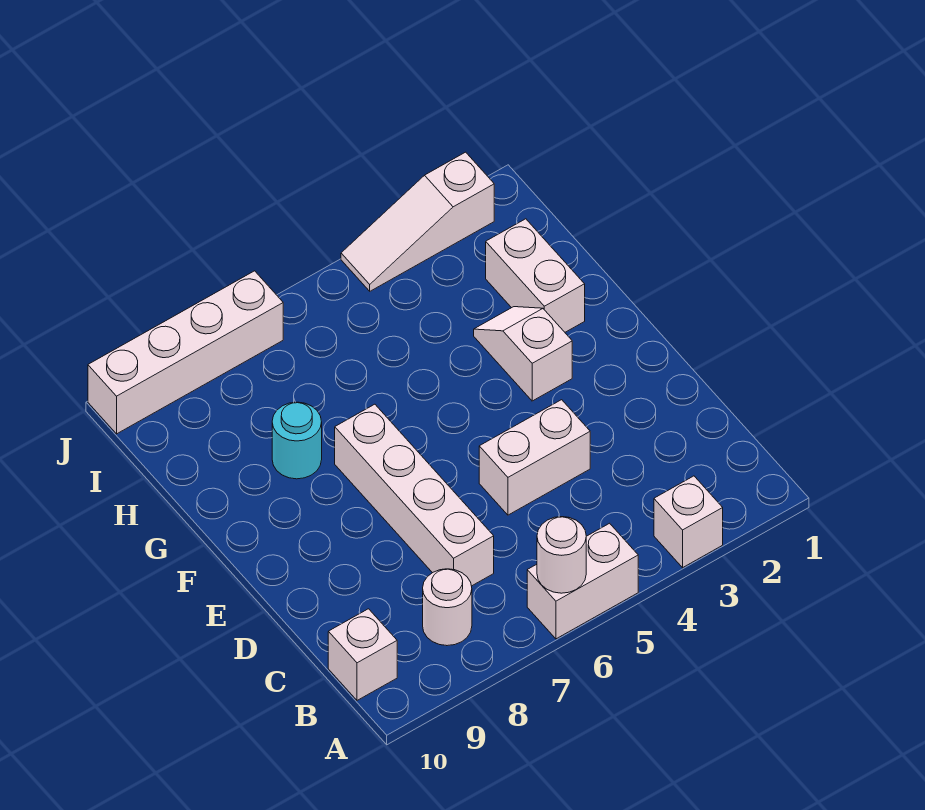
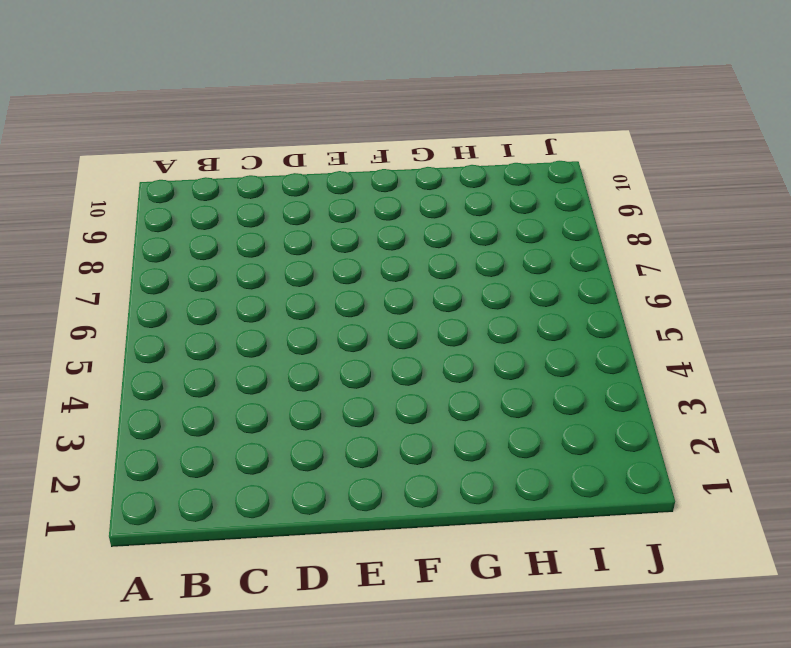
none -> white 1x1 brick [654,476,723,568]
none -> white 1x2 brick [527,523,638,639]
none -> white 1x1 round brick [423,569,472,646]

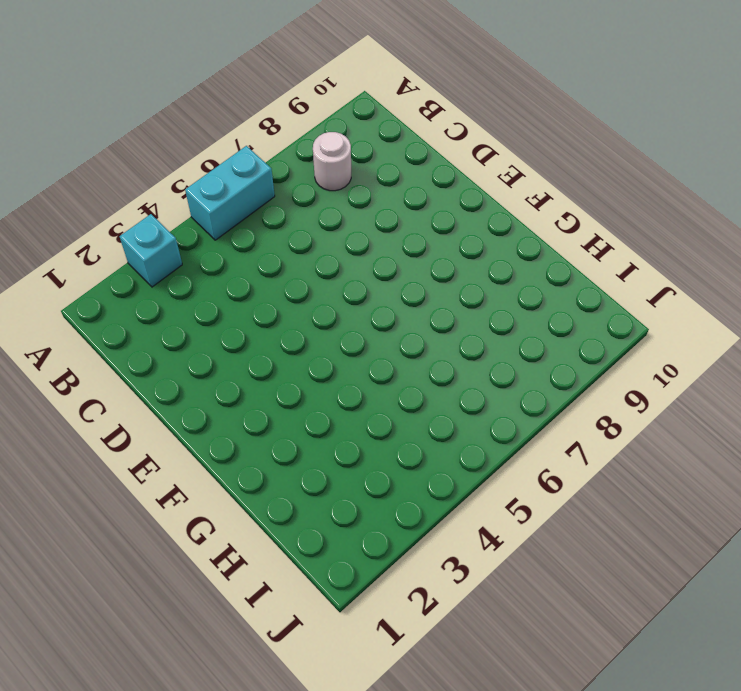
cyan 1x1 brick [120,214,182,287] -> white 1x1 brick [654,476,723,568]
cyan 1x2 brick [185,146,275,240] -> white 1x2 brick [527,523,638,639]
none -> white 1x1 brick [328,609,397,700]
none -> white 1x4 brick [335,404,494,586]
none -> white 1x2 brick [479,400,590,515]

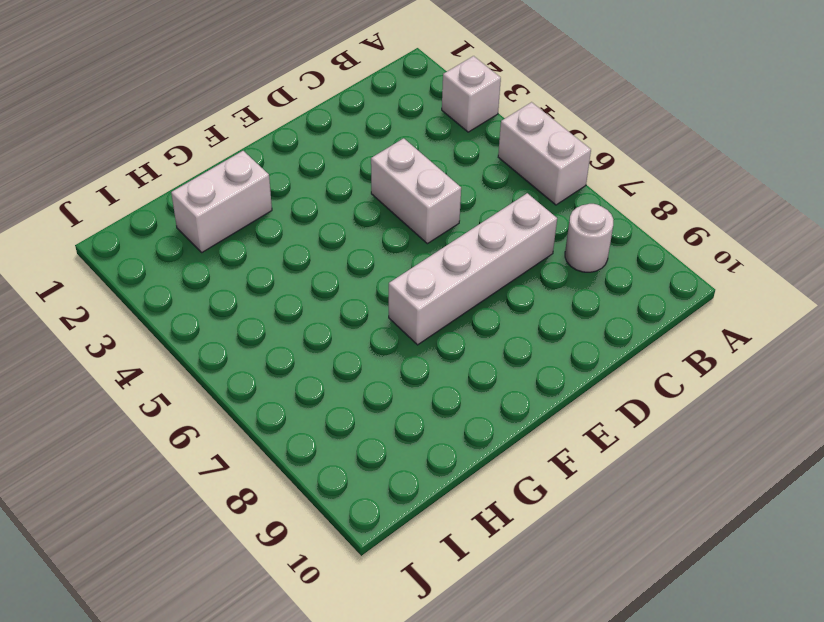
none -> white 1x1 brick [328,609,397,700]
none -> white 1x2 slope [474,307,572,401]
none -> cyan 1x1 round brick [272,402,322,479]

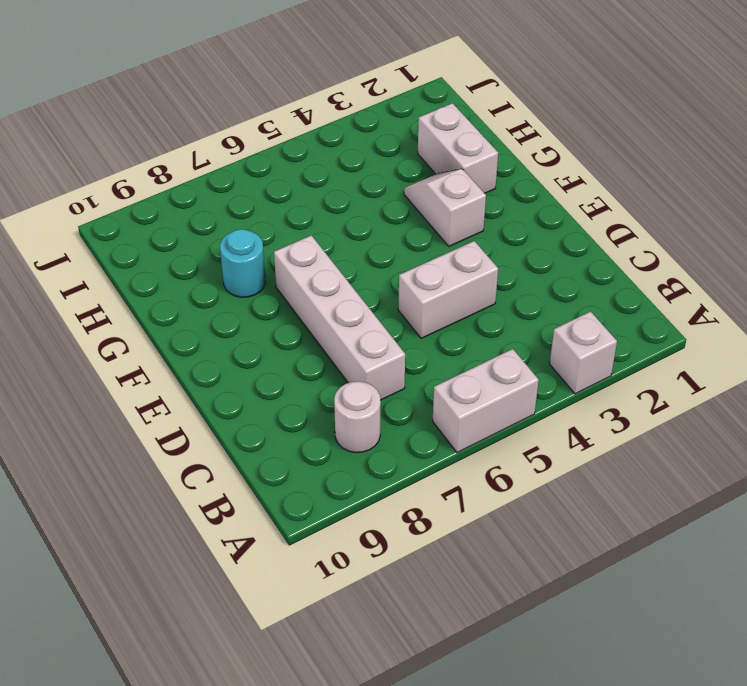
none -> white 1x1 brick [328,609,397,700]
none -> white 1x3 slope [341,152,494,291]
none -> white 1x4 brick [88,271,283,434]

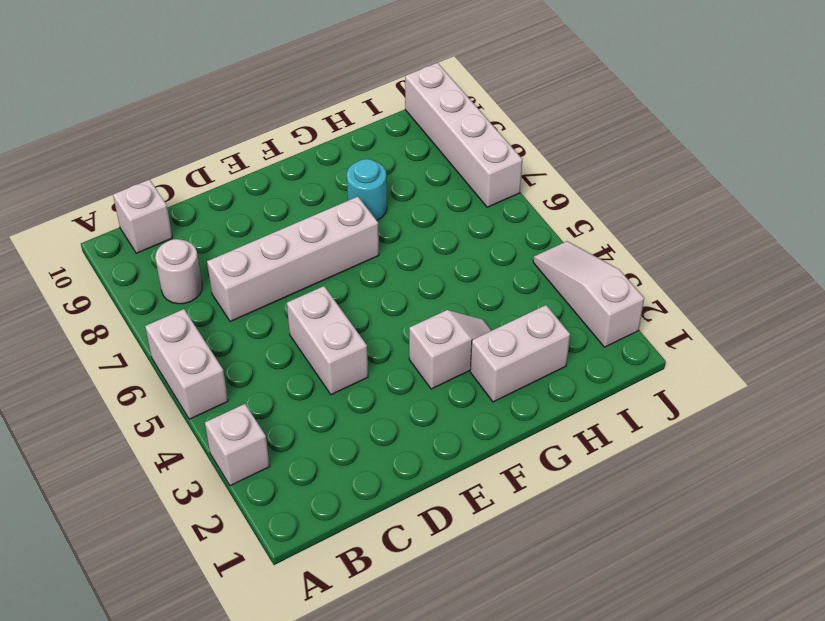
none -> white 1x1 round brick [537,517,586,593]

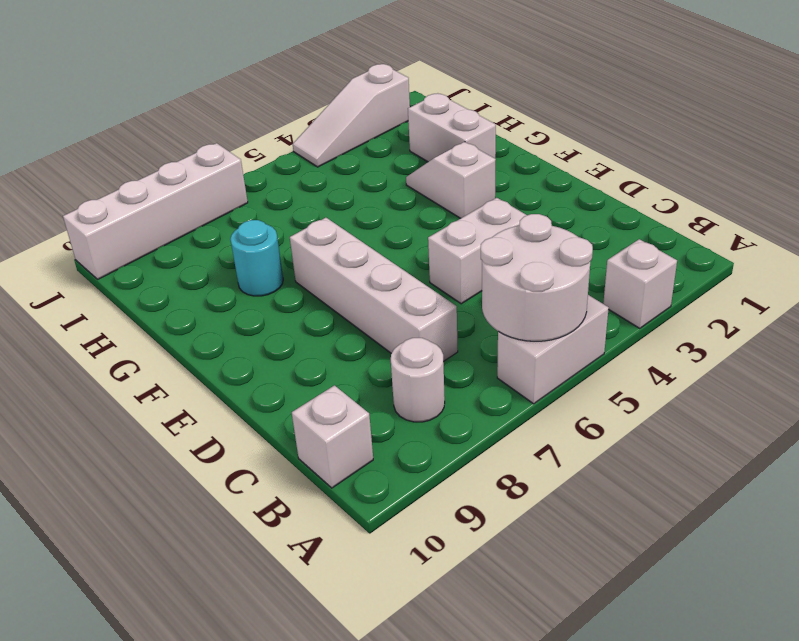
white 2x2 round brick [481,214,593,341] -> white 1x1 round brick [537,517,586,593]

